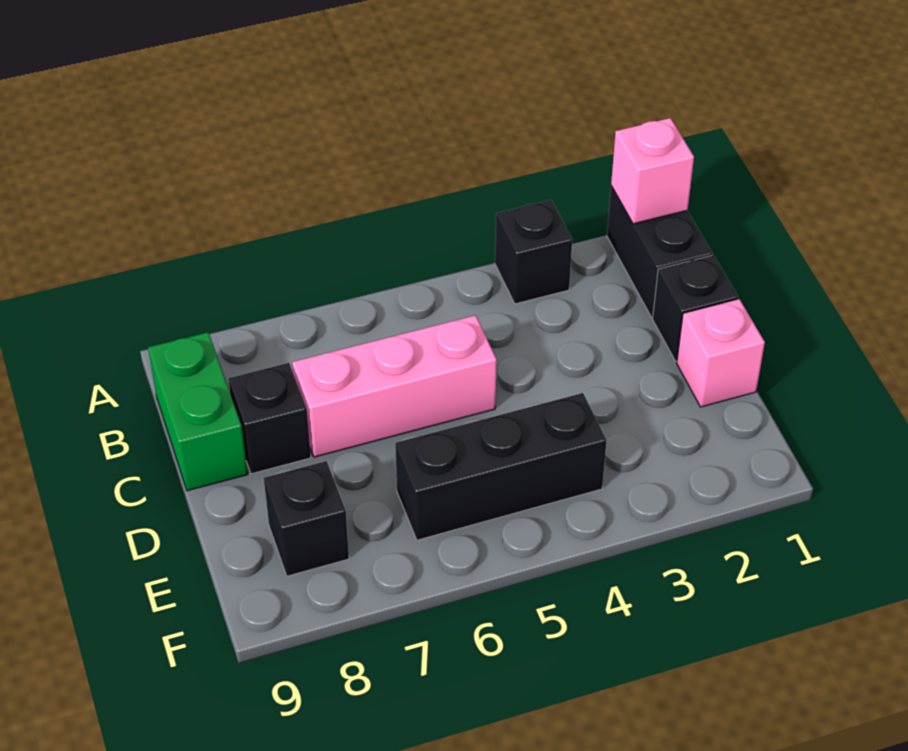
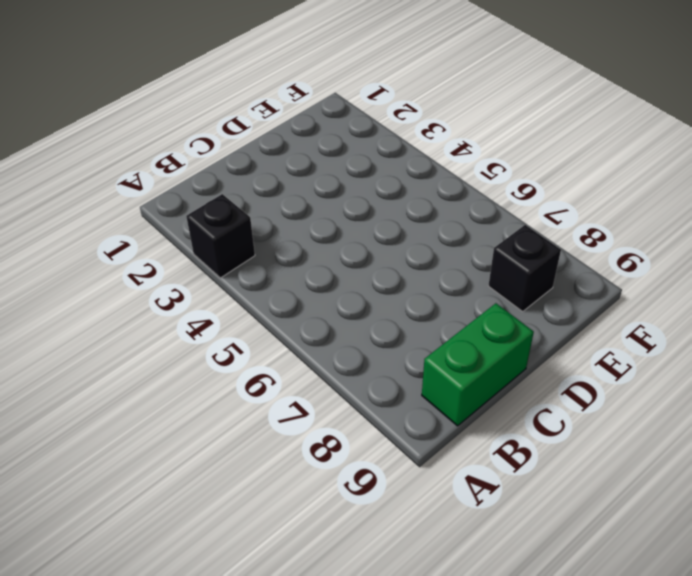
none -> black 1x2 brick [607,186,712,317]
none -> black 1x1 brick [653,255,738,361]

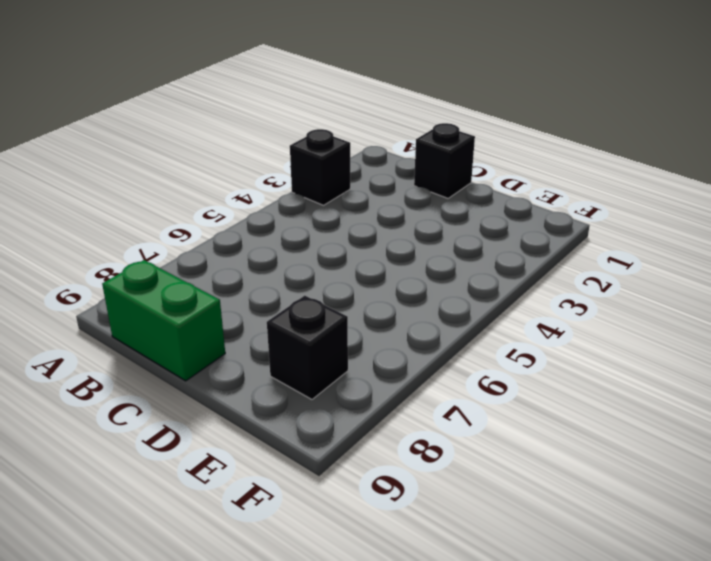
none -> black 1x2 brick [607,186,712,317]
none -> pink 1x3 brick [292,315,497,457]

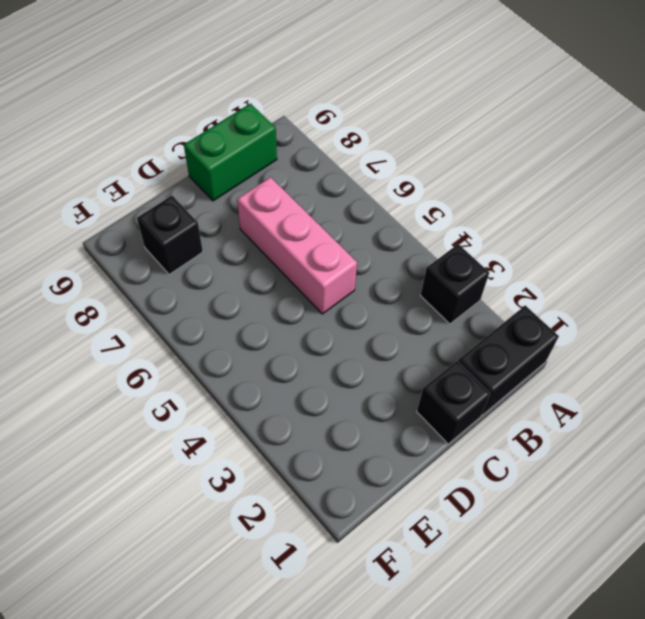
none -> black 1x1 brick [228,363,311,474]
none -> pink 1x1 brick [677,299,765,407]

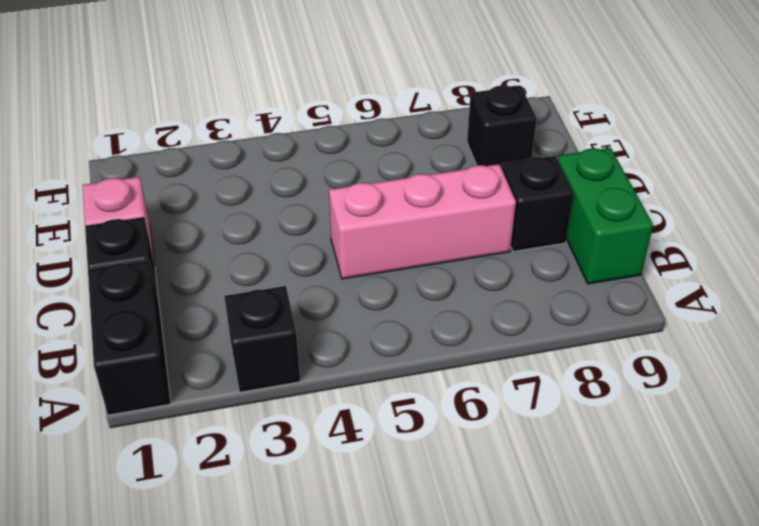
none -> black 1x3 brick [395,393,607,540]
none -> pink 1x1 brick [611,118,694,224]

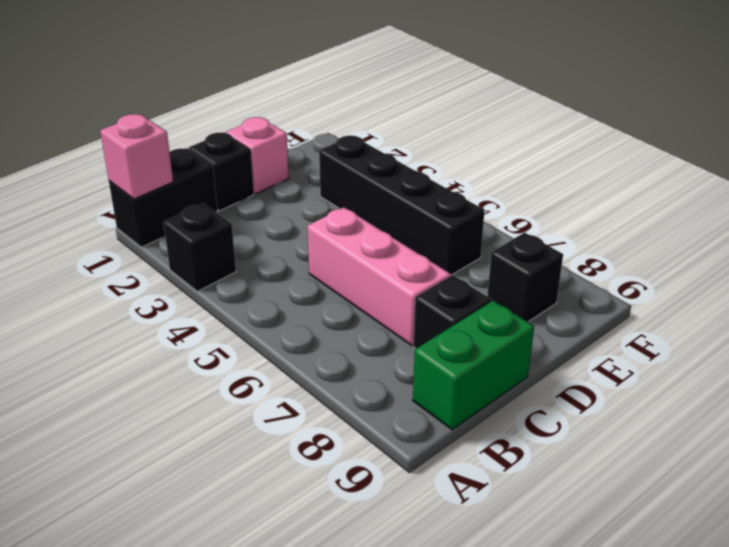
black 1x4 brick [319,136,485,275] -> black 1x3 brick [395,393,607,540]

